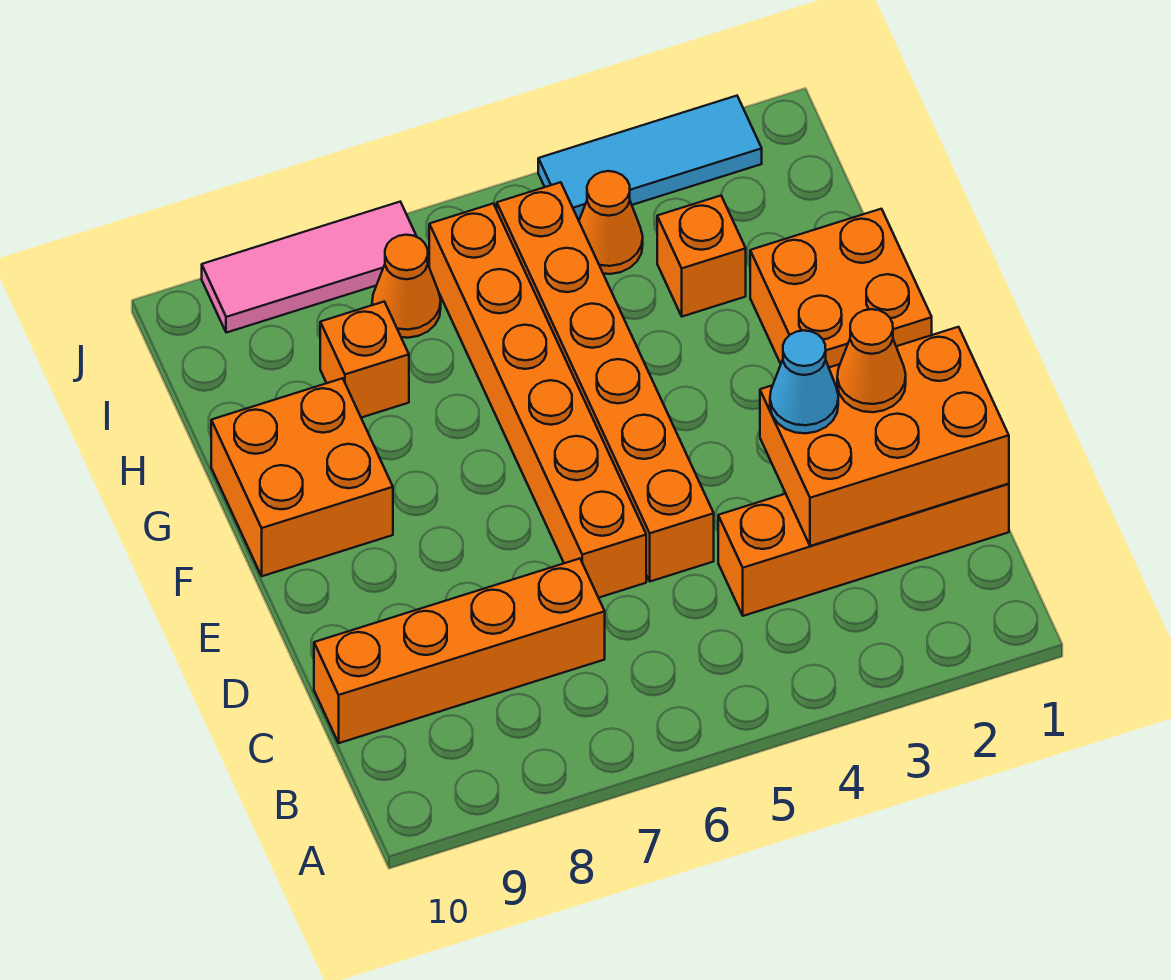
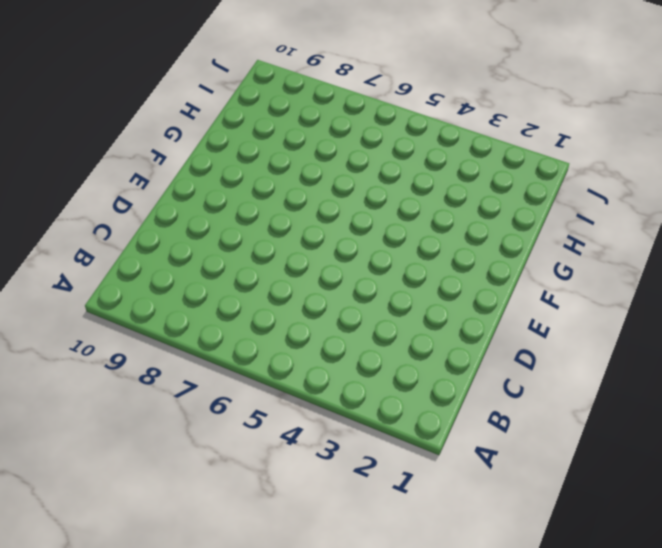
none -> orange 1x4 brick [718,484,1009,616]
none -> orange 1x4 brick [314,559,605,743]
none -> orange 1x6 brick [497,182,714,581]

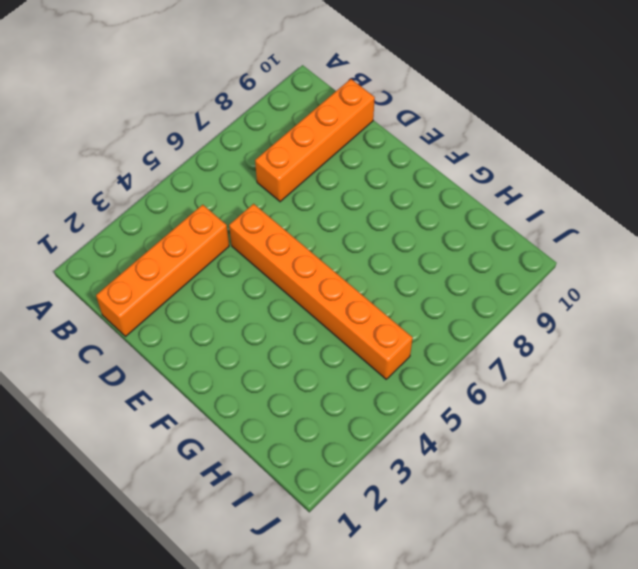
none -> orange 1x6 brick [429,204,646,598]
none -> orange 2x2 brick [750,209,932,367]
none -> orange 2x2 brick [211,378,393,576]

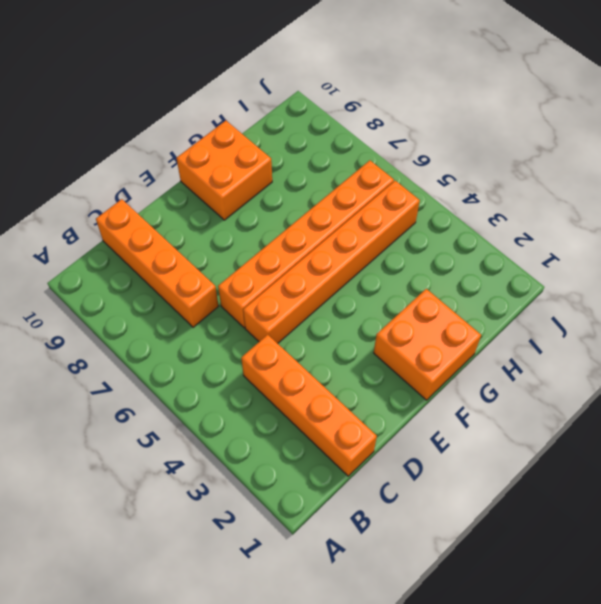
none -> orange 1x1 brick [657,196,746,317]
none -> orange 1x1 brick [320,302,409,418]
none -> orange 1x1 cone [579,171,643,274]

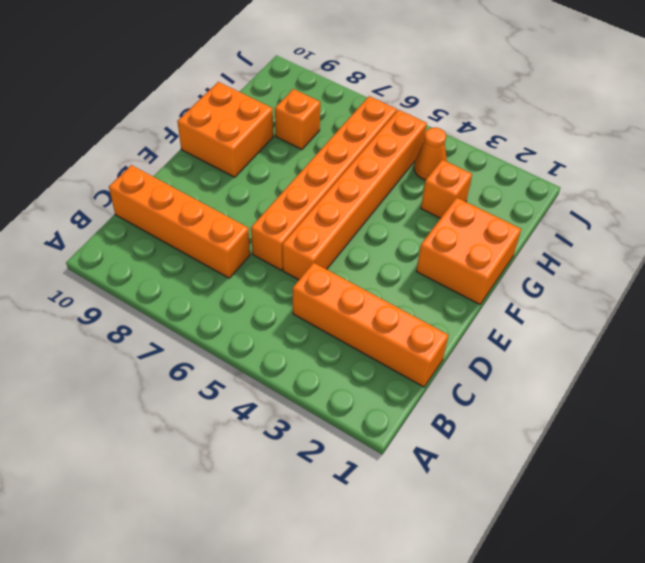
none -> orange 1x1 cone [372,235,441,338]
none -> cyan 1x3 tile [538,96,762,220]
none -> pink 1x3 tile [202,202,417,333]

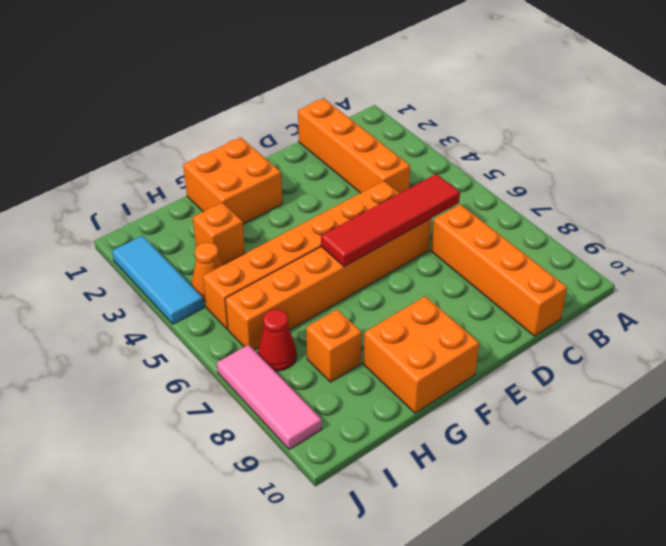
red 1x4 tile [321,174,460,267] -> none
red 1x1 cone [258,309,297,371] -> orange 1x1 cone [372,235,441,338]
none -> orange 2x3 brick [760,327,1009,546]
none -> orange 1x1 cone [837,309,906,412]
none -> cyan 1x1 cone [770,330,838,433]

